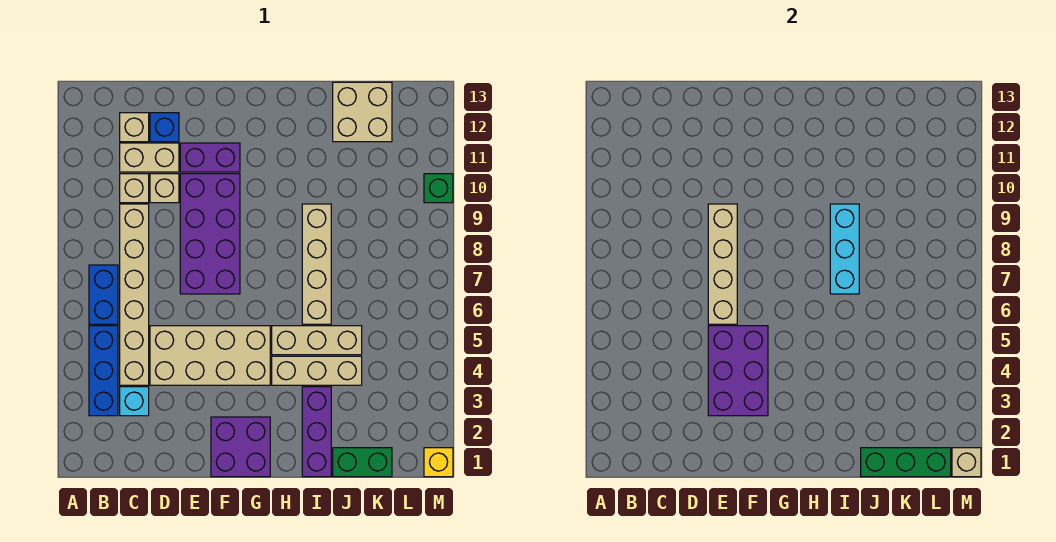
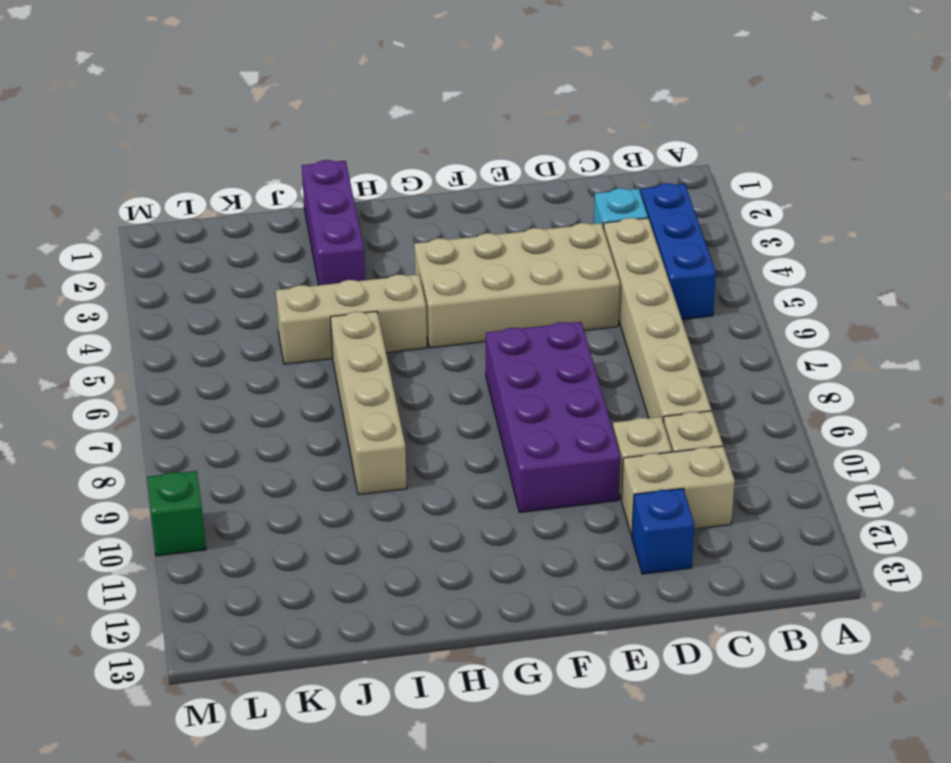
none -> blue 1x2 brick [89,265,118,324]
none -> tan 1x1 brick [120,113,149,142]
none -> purple 1x2 brick [180,143,240,172]

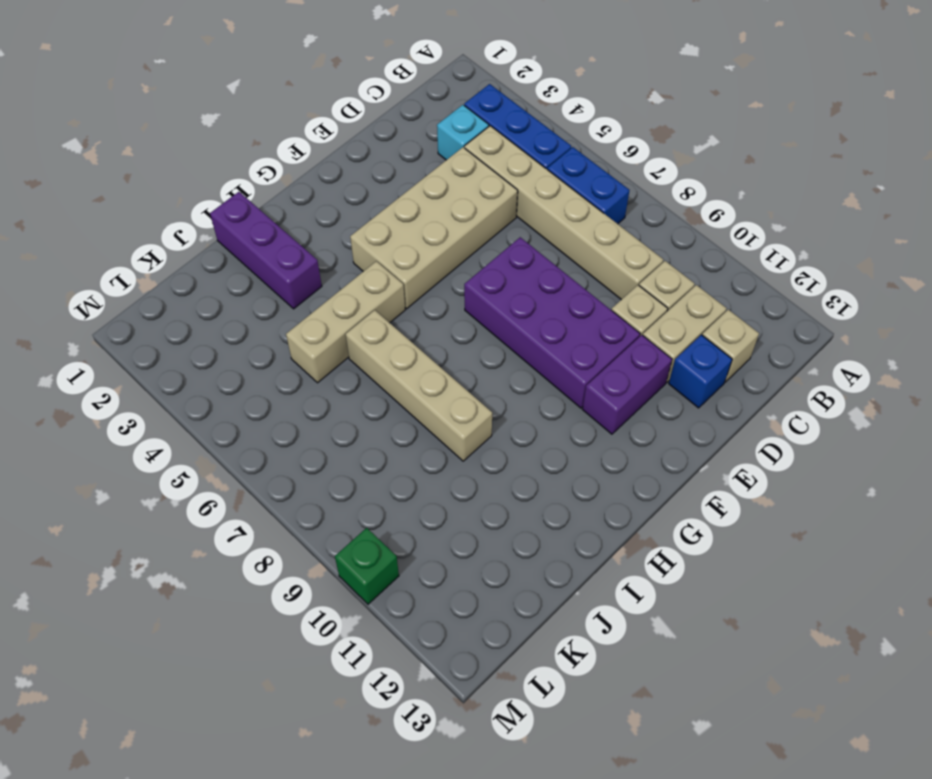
none -> purple 2x2 brick [211,417,270,477]
none -> tan 1x3 brick [272,356,362,385]
none -> green 1x2 brick [333,448,392,477]

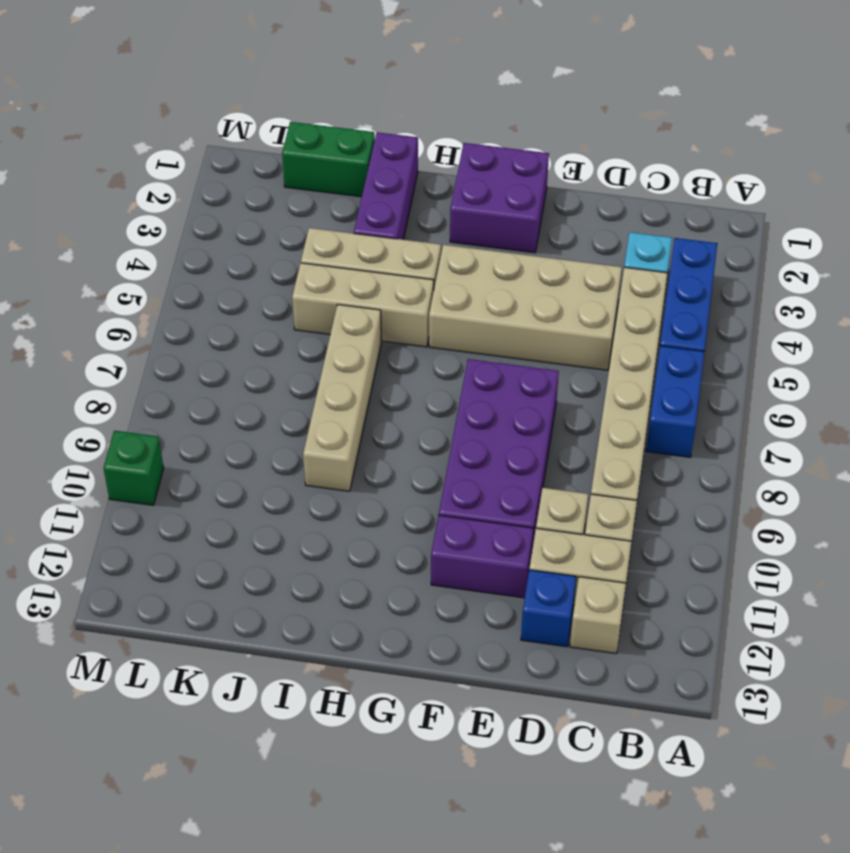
none -> tan 2x2 brick [333,82,392,142]
none -> yellow 1x1 brick [424,448,453,477]
none -> purple 2x3 brick [708,326,768,416]

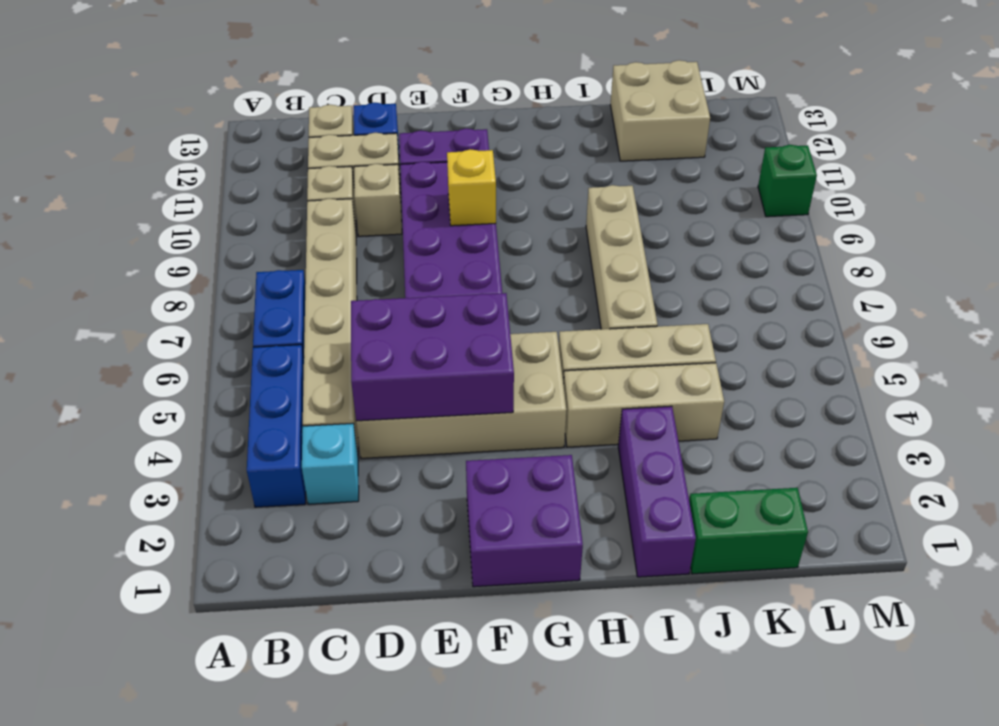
purple 2x3 brick [351,293,514,421] -> purple 2x3 brick turned to [708,326,768,416]
yellow 1x1 brick [447,149,496,226] -> yellow 1x1 brick moved to [424,448,453,477]
none -> tan 1x4 brick [708,204,737,324]
none -> cyan 1x3 brick [830,204,859,294]
none -> green 1x3 brick [861,448,951,477]

